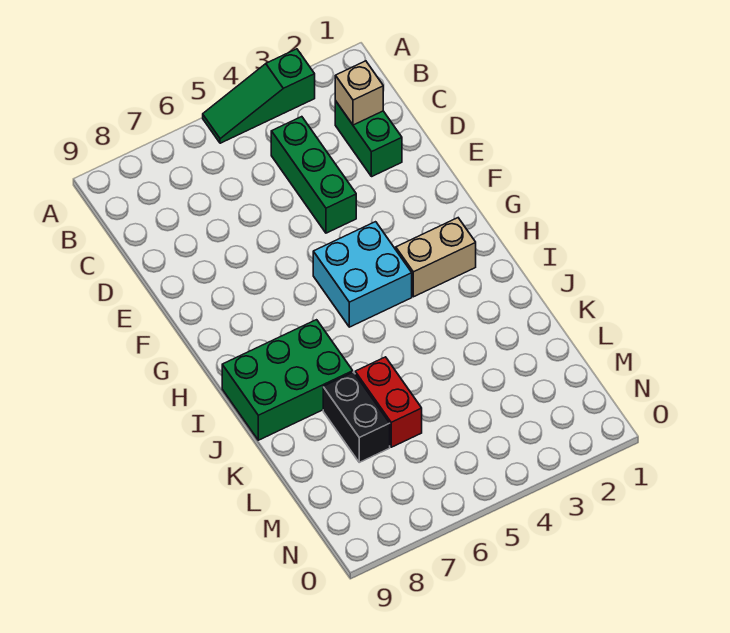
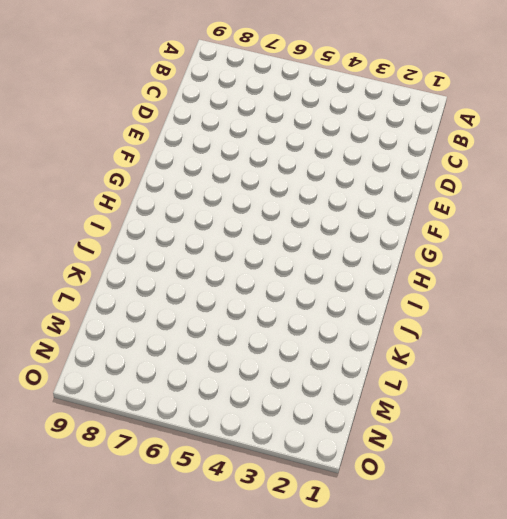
none -> green 1x3 slope [203,49,315,143]
none -> green 1x2 brick [335,101,402,177]

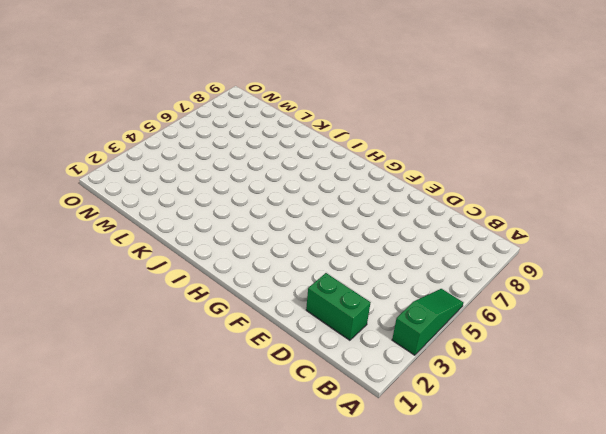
none -> green 1x3 brick [271,117,356,233]
none -> cyan 2x2 brick [313,222,412,327]

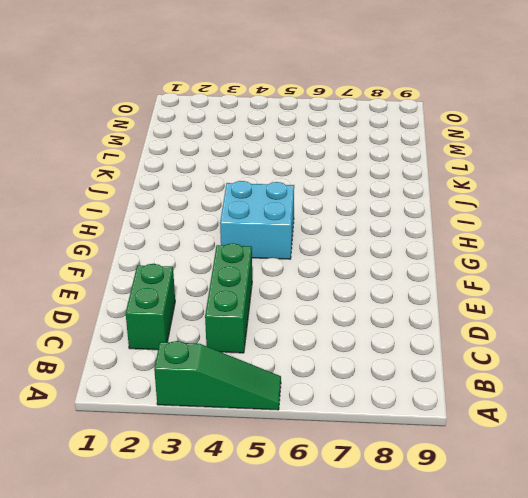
none -> tan 1x2 brick [396,218,476,297]
none -> green 2x3 brick [222,320,353,440]

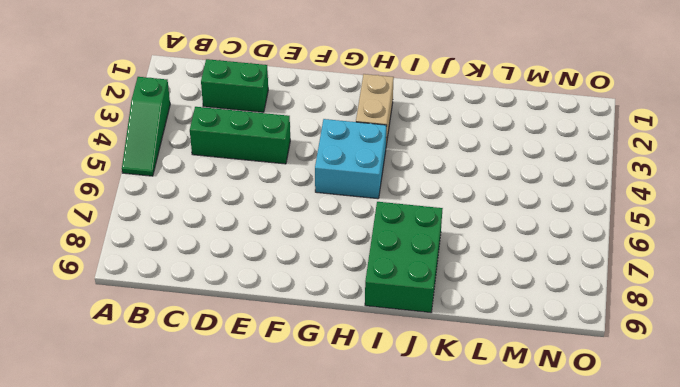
none -> red 1x2 brick [355,357,422,447]
none -> black 1x2 brick [323,372,390,462]

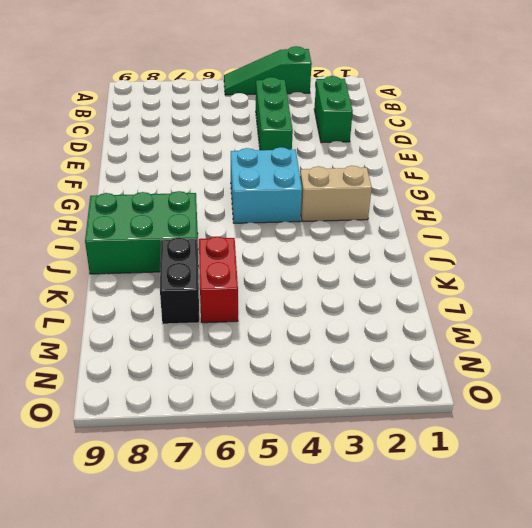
none -> tan 1x1 brick [335,61,383,125]

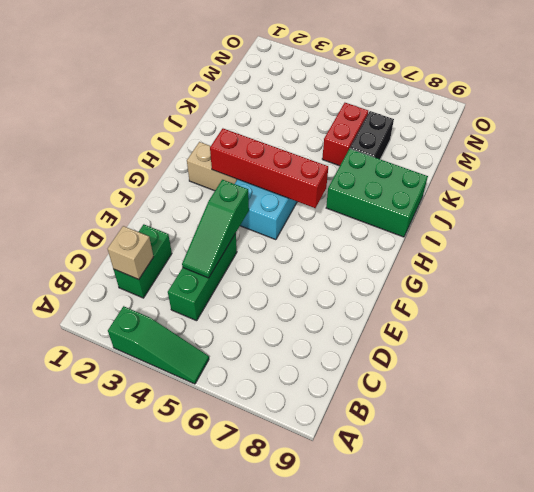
green 1x3 slope [182,180,249,278] -> none
red 1x4 brick [210,129,328,208] -> none

